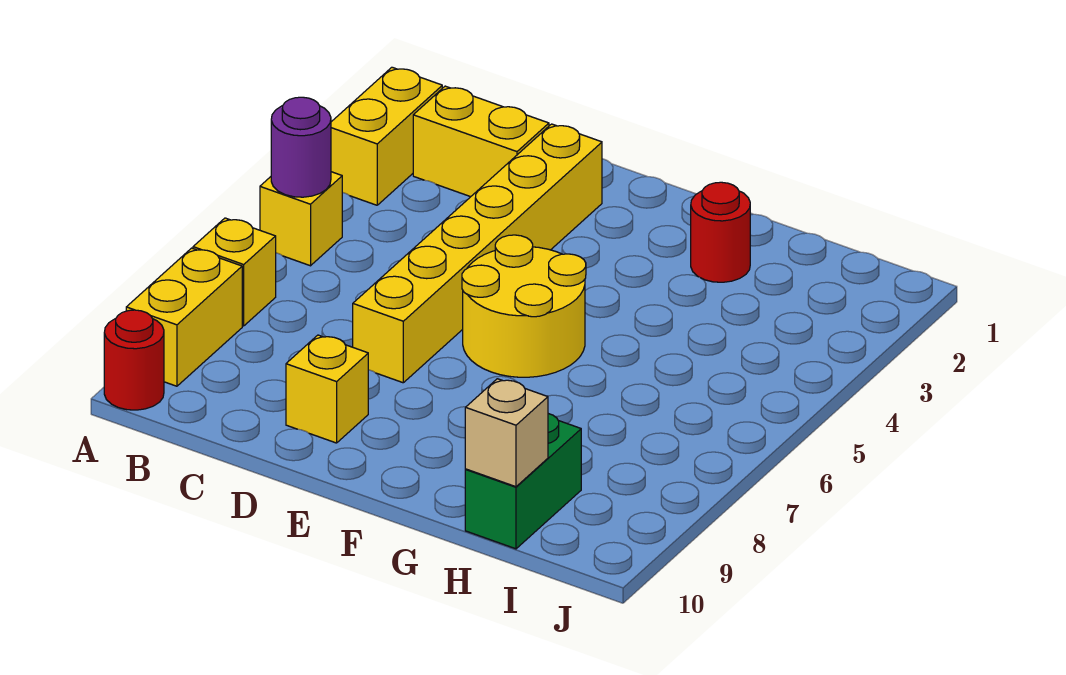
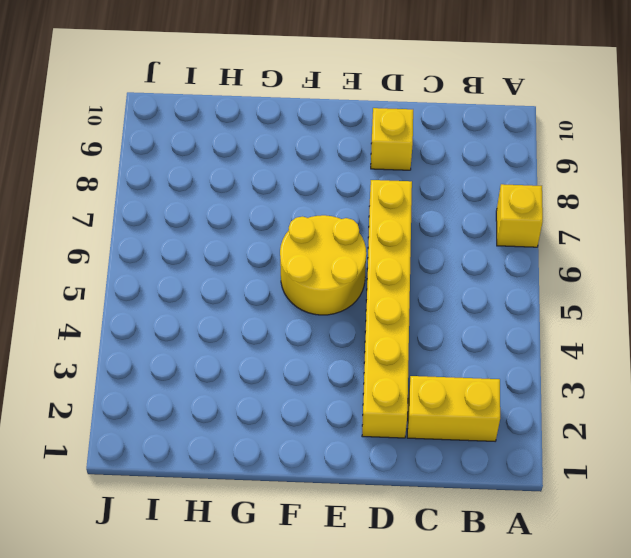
none -> yellow 1x2 brick [331,67,442,205]
none -> yellow 1x1 brick [260,172,342,266]
none -> yellow 1x2 brick [126,248,242,386]

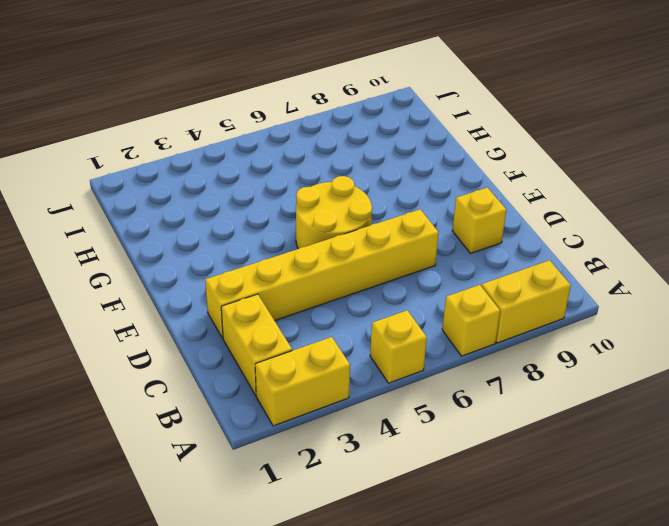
none -> red 1x1 round brick [104,310,164,410]
none -> red 1x1 round brick [691,182,750,282]
none -> green 1x2 brick [465,414,581,549]

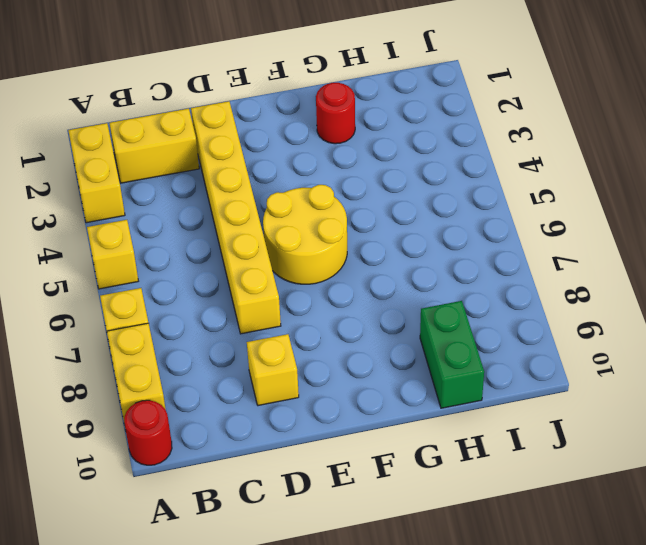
none -> purple 1x1 round brick [271,97,331,197]
none -> tan 1x1 brick [465,379,548,487]

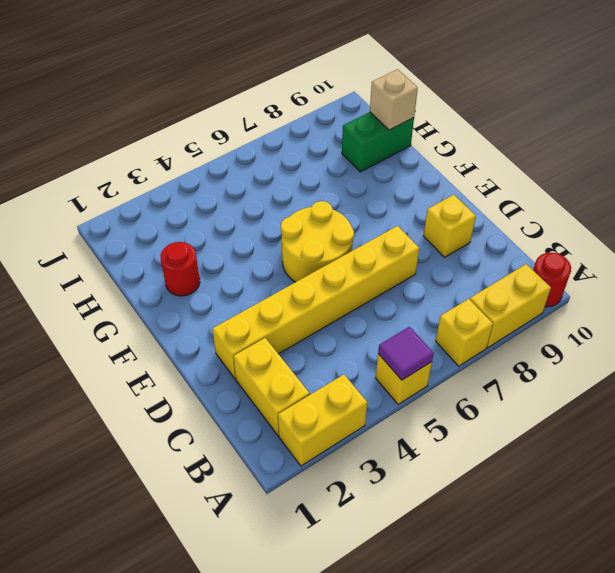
purple 1x1 tile [378,327,434,380] -> purple 1x1 round brick [271,97,331,197]

